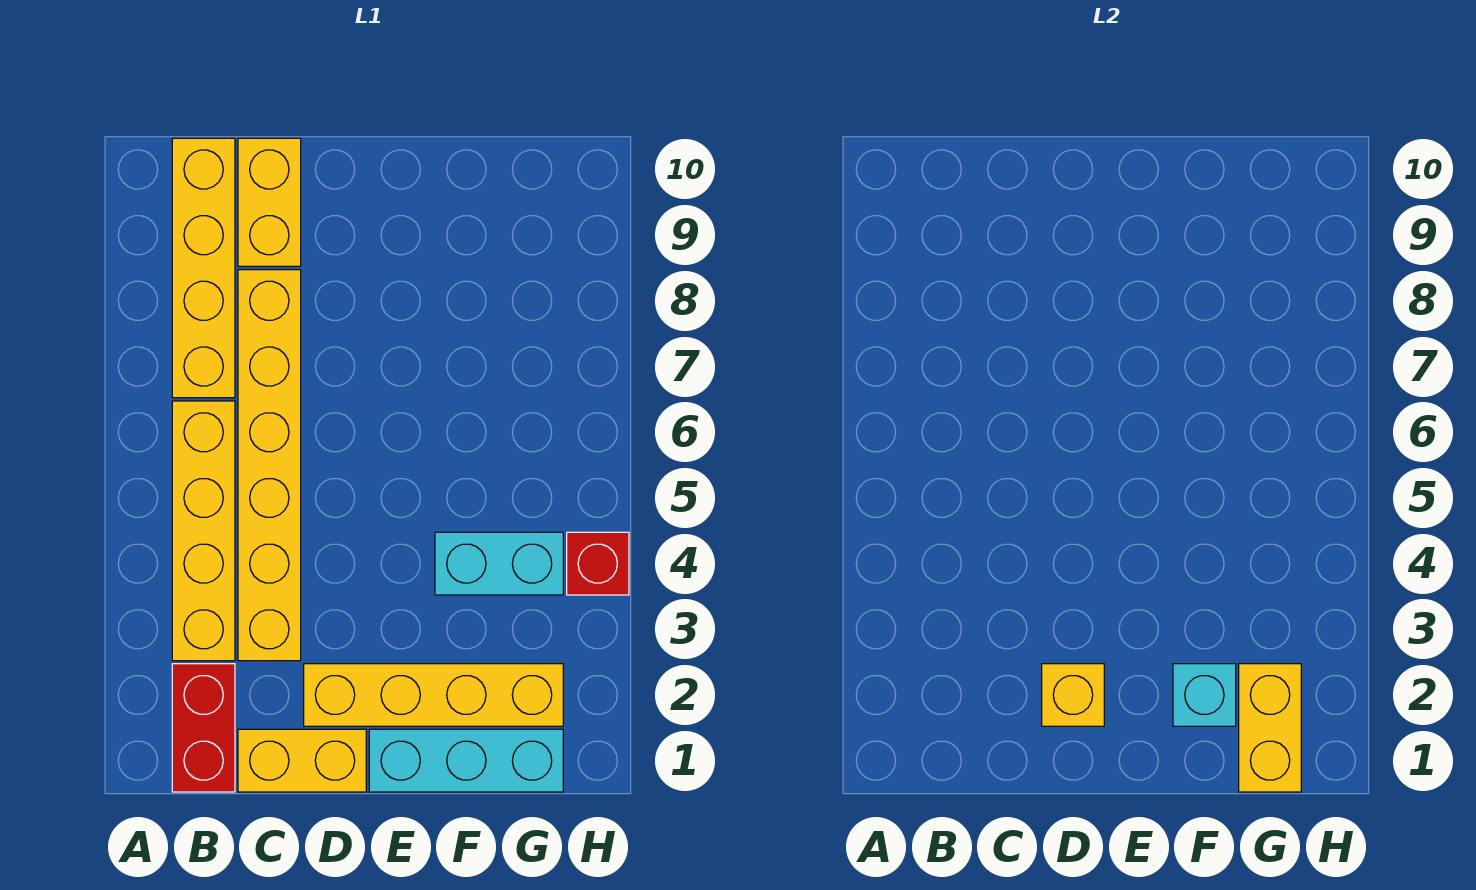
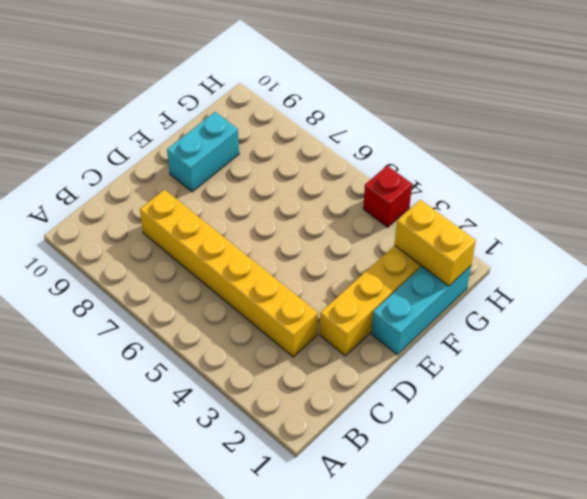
cyan 1x2 brick [167,112,239,192] -> cyan 1x2 brick moved to [435,532,563,595]
none -> red 1x2 brick [172,664,235,792]
none -> yellow 1x4 brick [172,401,235,661]
none -> yellow 1x4 brick [172,138,235,398]

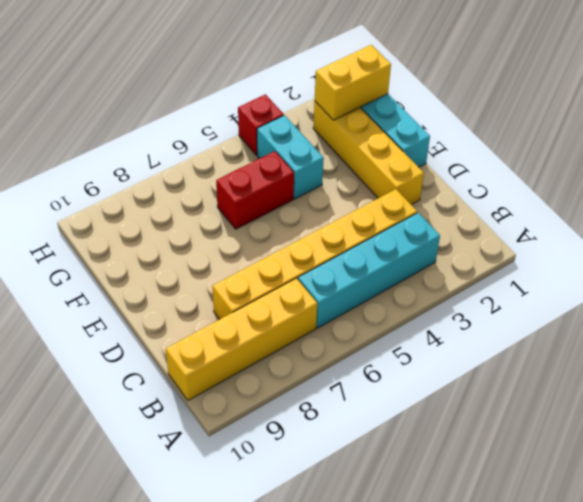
cyan 1x4 brick [298,213,440,328] -> yellow 1x4 brick [172,401,235,661]
red 1x2 brick [216,151,294,229] -> red 1x2 brick moved to [172,664,235,792]
none -> yellow 1x2 brick [238,729,366,792]
none -> yellow 1x2 brick [238,138,301,266]
none -> yellow 1x1 brick [1042,664,1104,726]

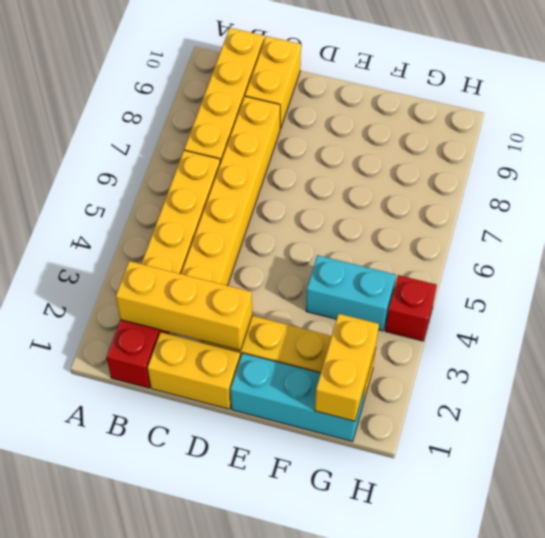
yellow 1x3 brick [116,261,252,350] -> yellow 1x1 brick [1042,664,1104,726]
none -> cyan 1x1 brick [1173,664,1236,726]

